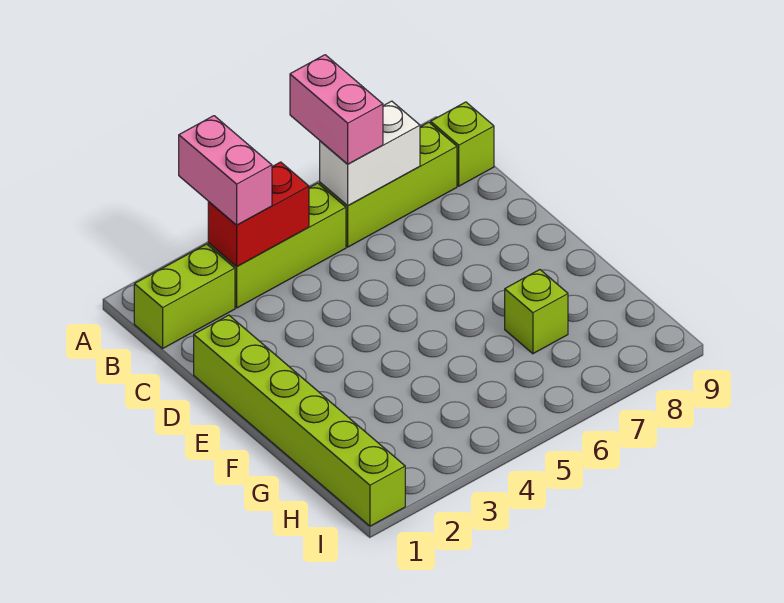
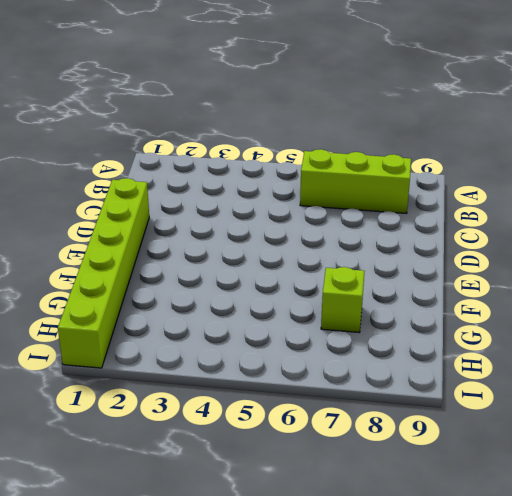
none -> lime 1x2 brick [134,244,235,348]
none -> lime 1x3 brick [208,183,346,308]

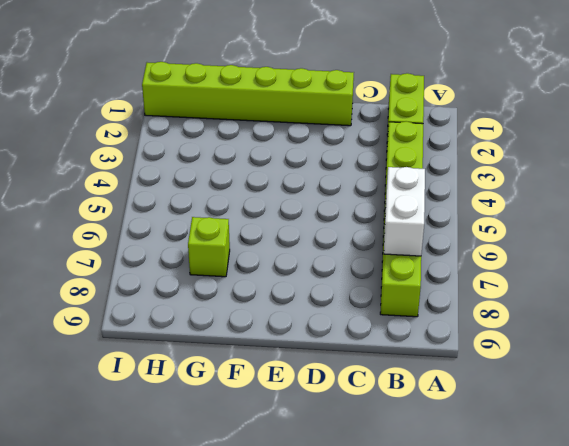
none -> lime 1x1 brick [431,102,494,186]
none -> red 1x2 brick [208,162,309,267]

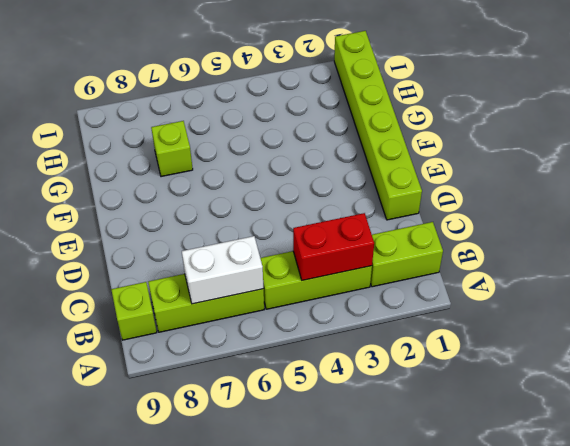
none -> pink 1x2 brick [179,116,272,225]
none -> pink 1x2 brick [290,55,383,164]

